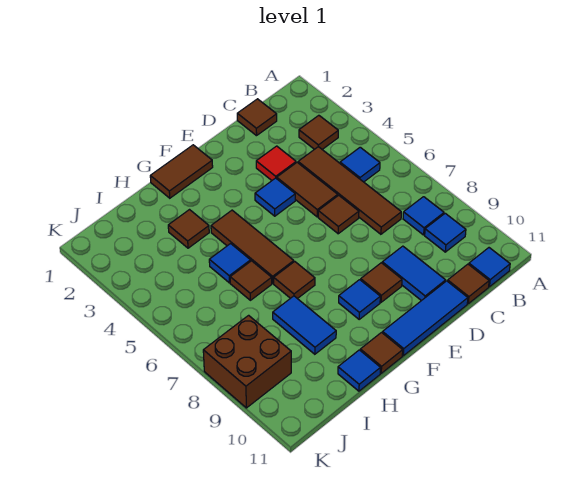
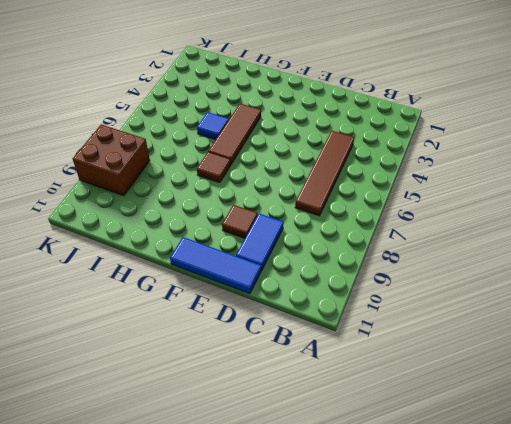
none -> brown 1x1 tile [299,115,338,149]
none -> blue 1x1 tile [340,147,380,182]
none -> blue 1x1 tile [403,197,444,235]

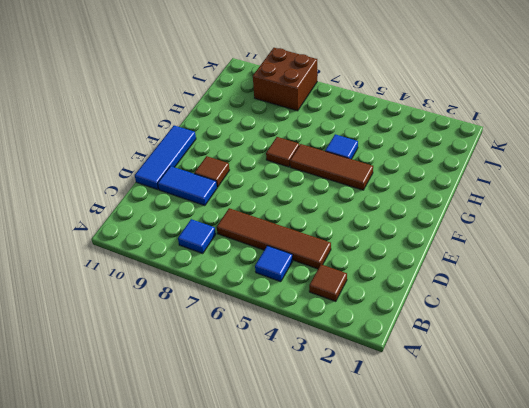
none -> blue 1x1 tile [425,213,466,252]
none -> blue 1x1 tile [469,248,510,287]
none -> brown 1x1 tile [237,99,277,136]

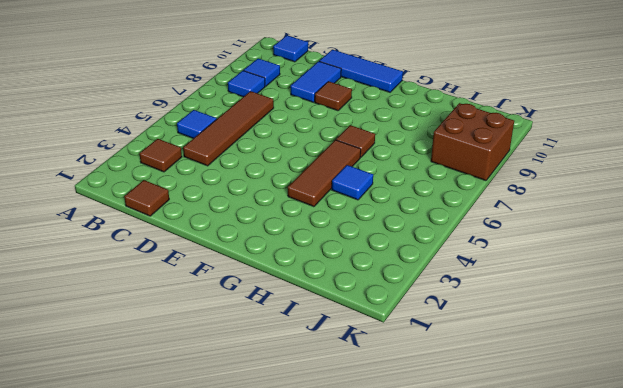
none -> brown 1x1 tile [448,264,489,304]
none -> red 1x1 tile [256,146,296,180]
none -> brown 1x2 tile [277,162,338,217]

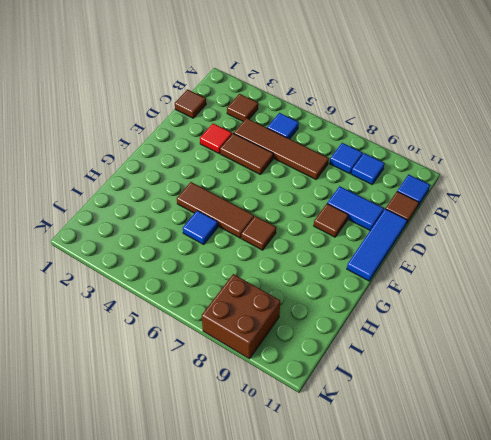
none -> brown 1x1 tile [318,195,359,234]
none -> blue 1x1 tile [255,178,295,216]
none -> brown 1x2 tile [150,145,213,198]

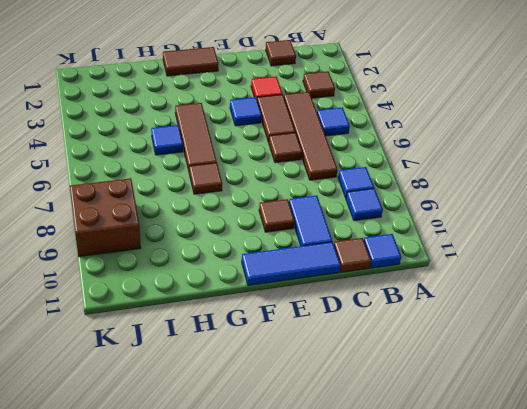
none -> blue 1x1 tile [339,280,380,319]
none -> brown 1x1 tile [360,333,403,373]
none -> brown 1x1 tile [168,210,209,248]

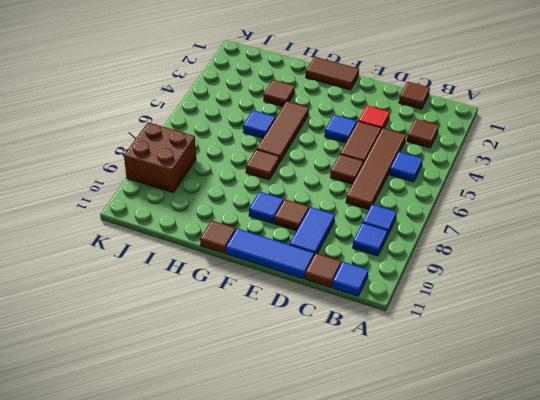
none -> brown 1x1 tile [230,261,272,300]
none -> blue 1x2 tile [273,296,336,354]
none -> blue 1x1 tile [338,350,380,391]

